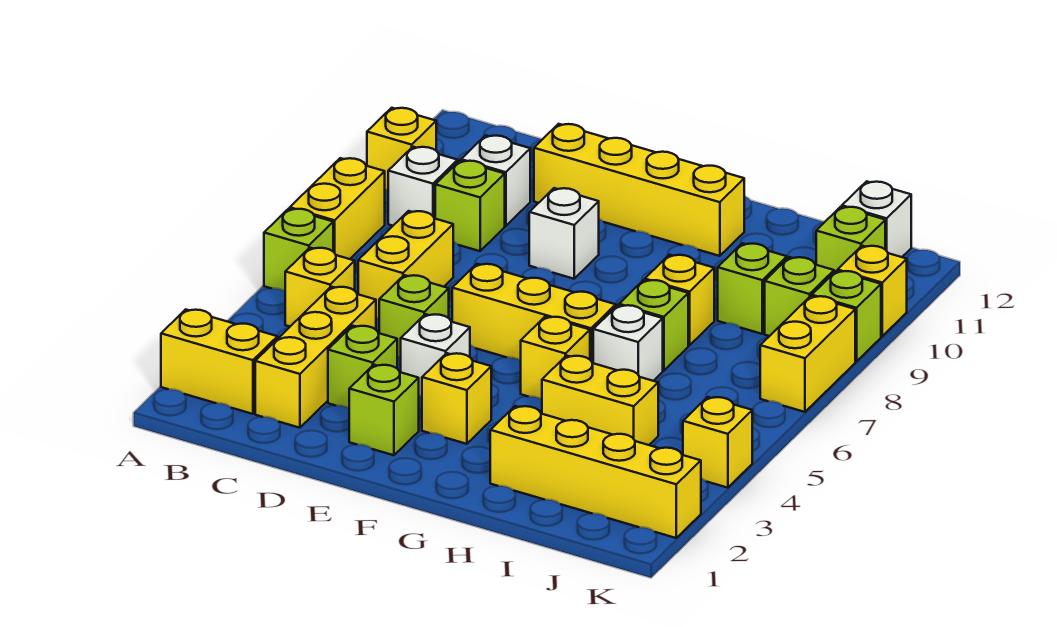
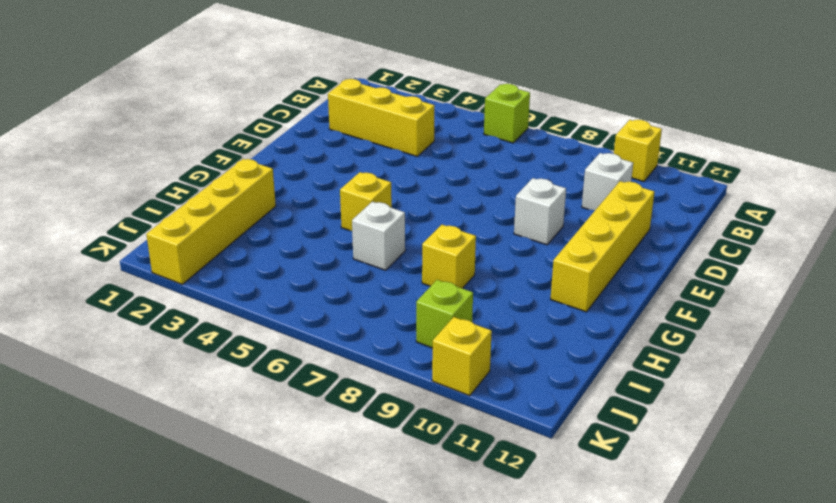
none -> yellow 1x2 brick [161,309,277,414]
none -> yellow 1x2 brick [290,158,385,259]
none -> yellow 1x1 brick [285,248,355,326]
none -> white 1x1 brick [388,147,458,226]

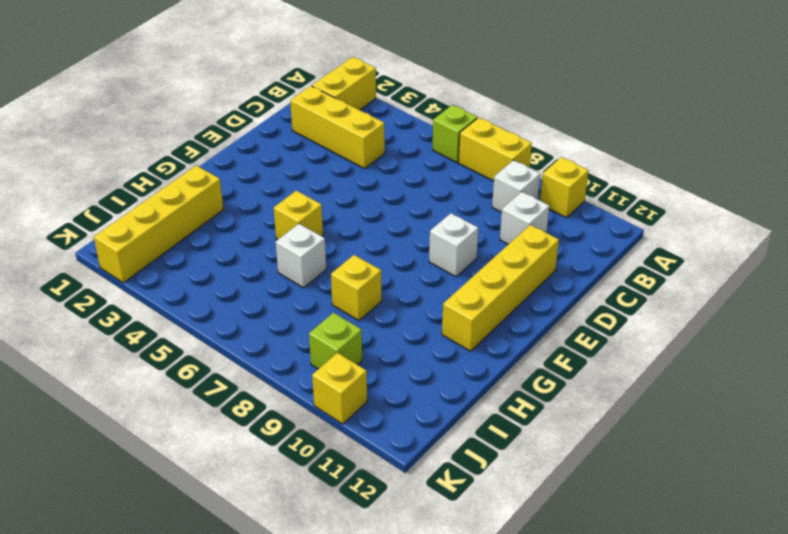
none -> yellow 1x1 brick [285,248,355,326]
none -> yellow 1x2 brick [358,211,453,319]
none -> lime 1x1 brick [435,161,505,251]
none -> lime 1x1 brick [328,326,397,408]

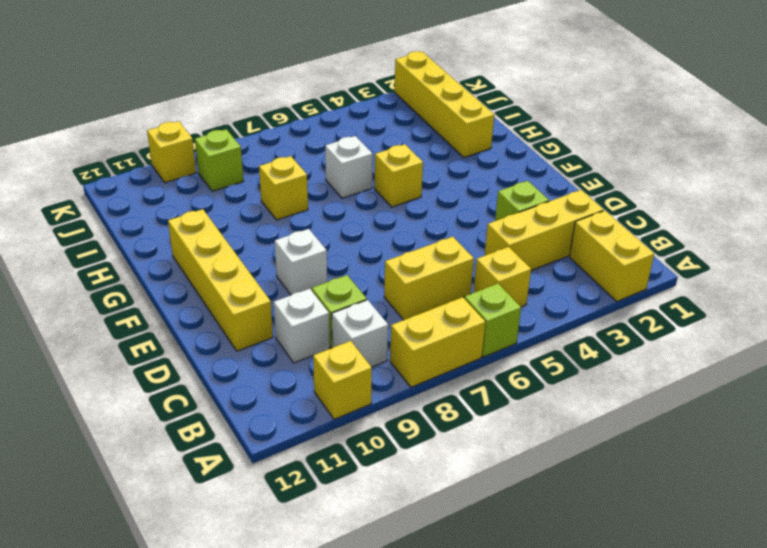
none -> lime 1x1 brick [379,275,449,358]
none -> lime 1x1 brick [349,365,419,455]
none -> white 1x1 brick [401,314,470,397]
none -> yellow 1x3 brick [452,264,616,363]

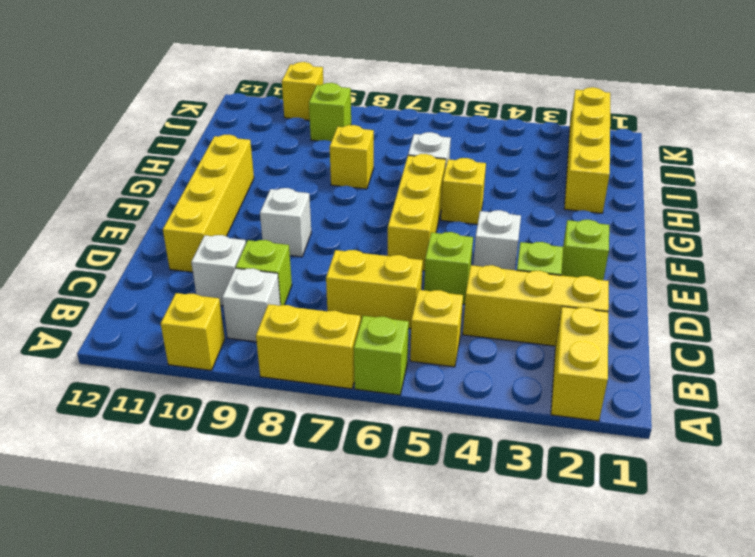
none -> yellow 1x1 brick [422,353,491,444]
none -> yellow 1x2 brick [542,356,658,445]
none -> lime 1x1 brick [619,280,688,371]
none -> lime 1x1 brick [718,243,787,334]

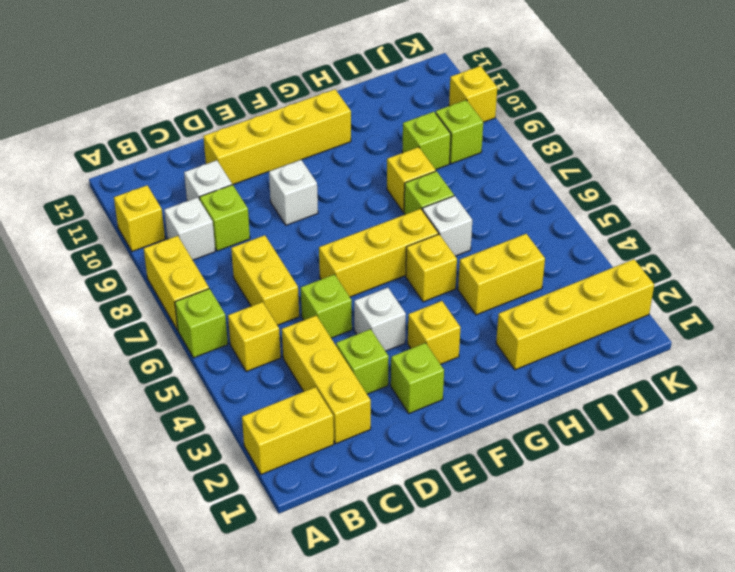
none -> lime 1x1 brick [816,207,885,273]
none -> white 1x1 brick [842,181,911,257]
none -> yellow 1x1 brick [683,397,752,488]
none -> yellow 1x2 brick [760,296,855,412]

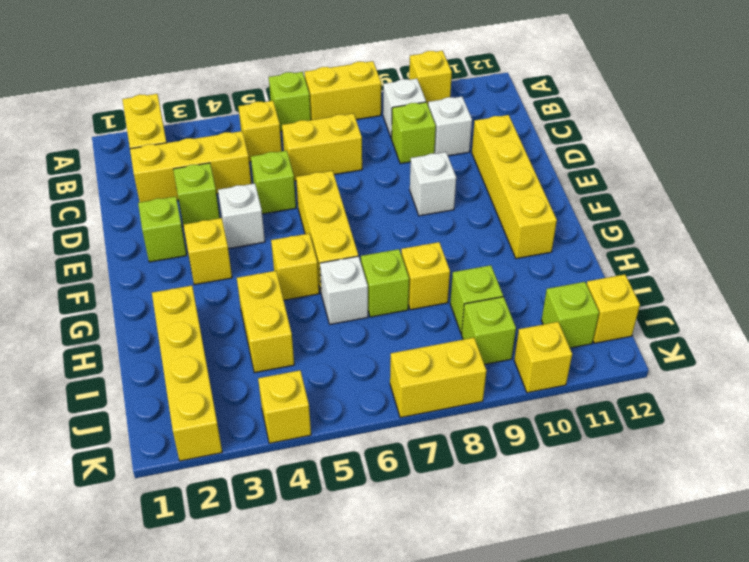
yellow 1x1 brick [587,274,640,343] -> white 1x1 brick [842,181,911,257]
none -> lime 1x1 brick [812,271,881,362]

